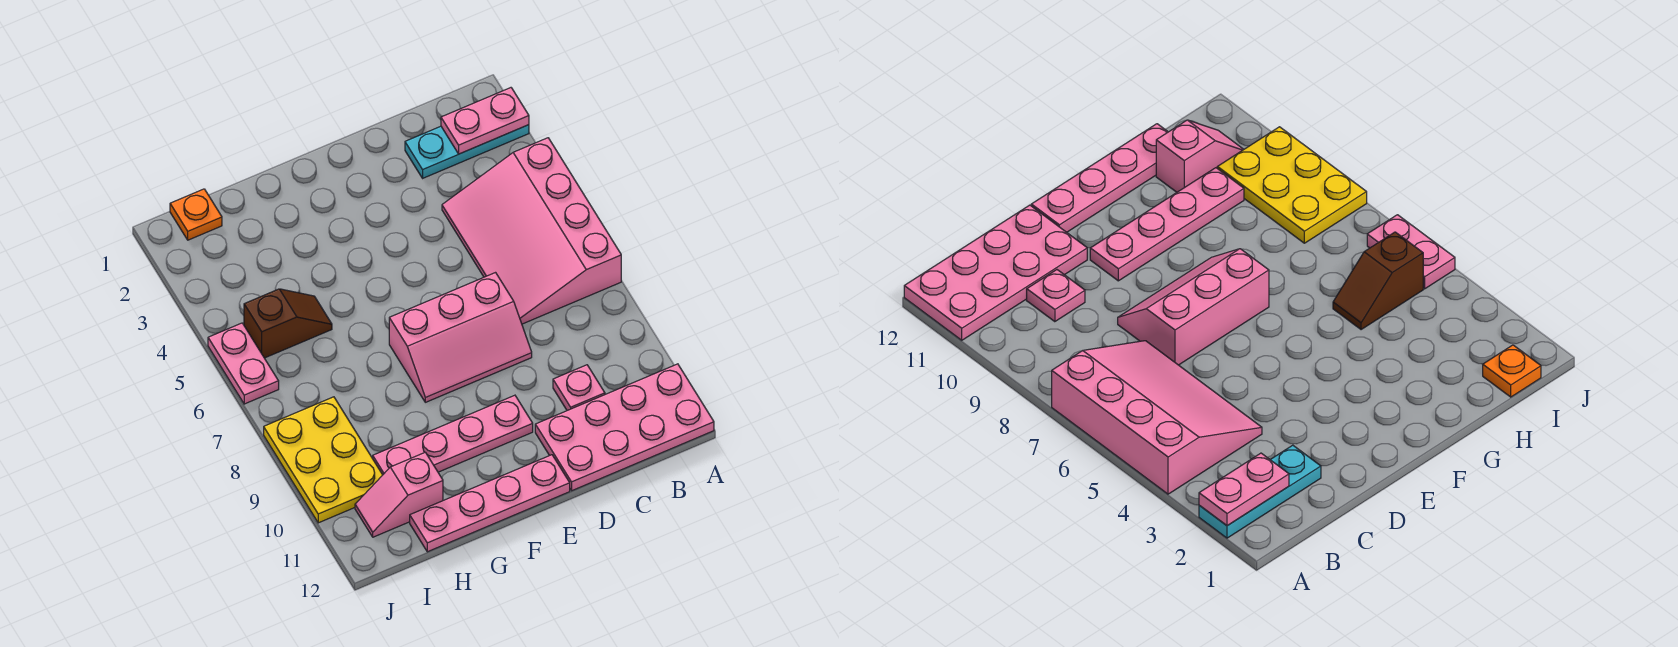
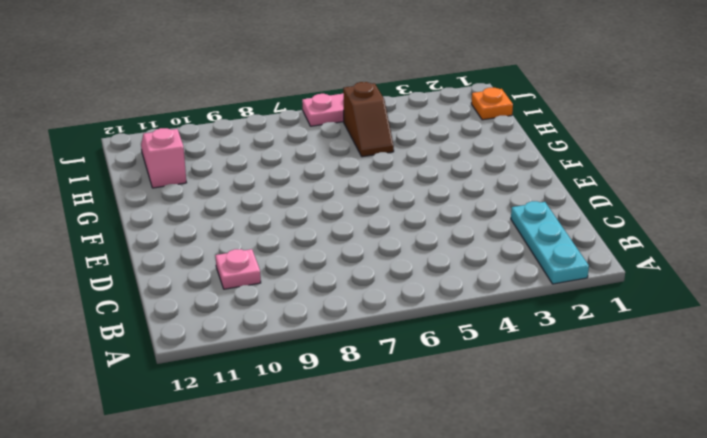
none -> pink 3x4 slope [442,138,621,324]
none -> pink 2x4 plate [535,364,714,491]
none -> pink 2x3 slope [389,273,532,402]

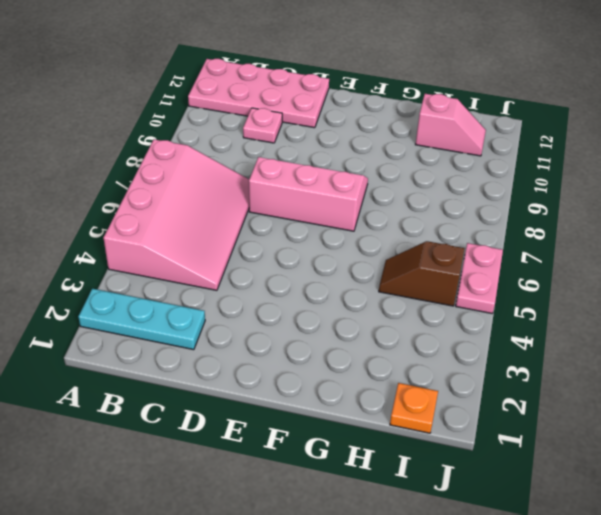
none -> pink 1x4 plate [373,395,533,475]
none -> pink 1x4 plate [410,455,570,552]
none -> yellow 2x3 plate [264,397,382,523]

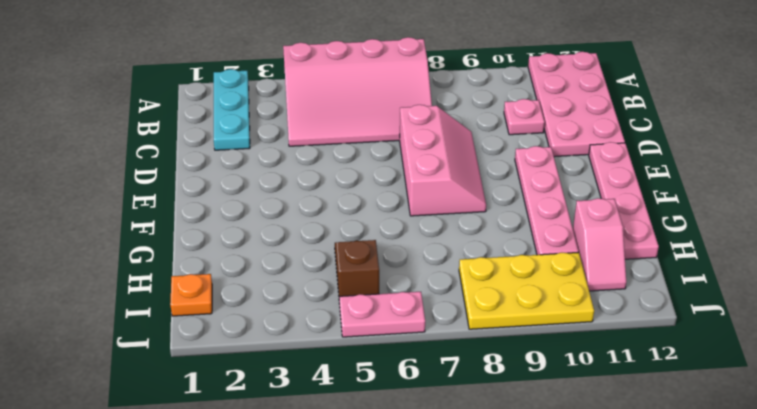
none -> pink 1x2 plate [441,88,529,154]

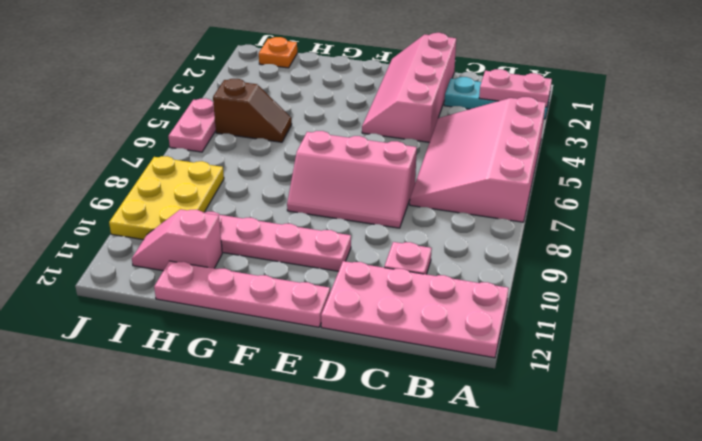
pink 2x4 slope [362,33,456,142] -> none

